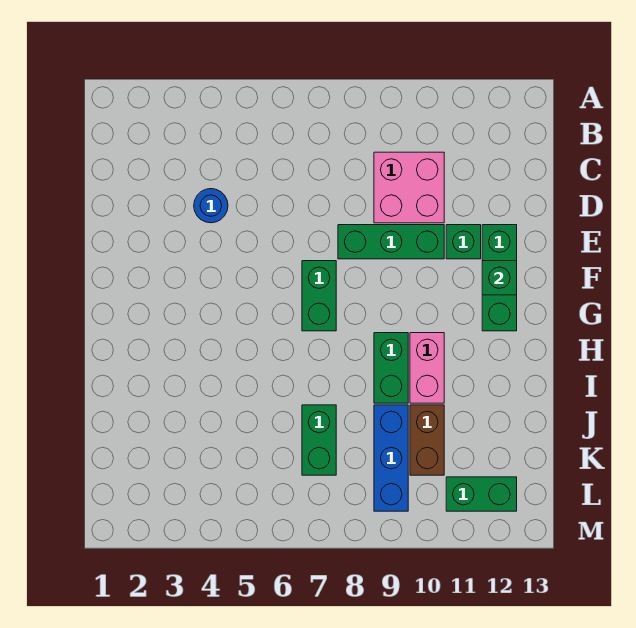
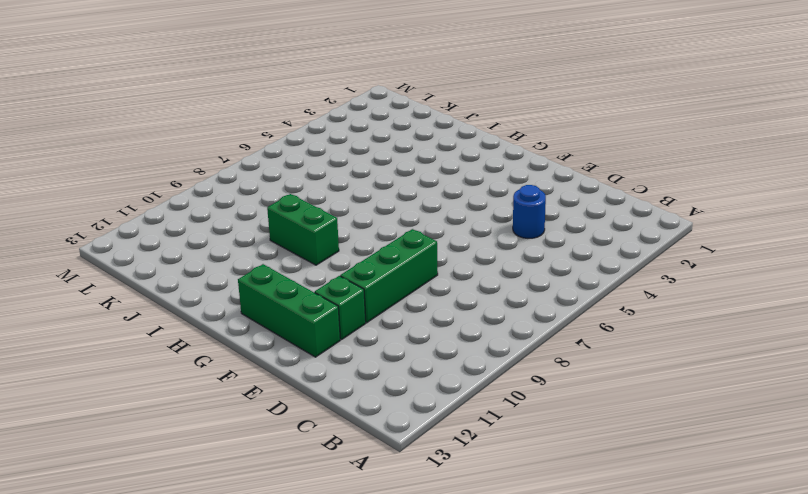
none -> pink 2x2 brick [374,152,444,223]
none -> green 1x2 brick [302,261,336,331]
none -> pink 1x2 brick [410,333,444,403]

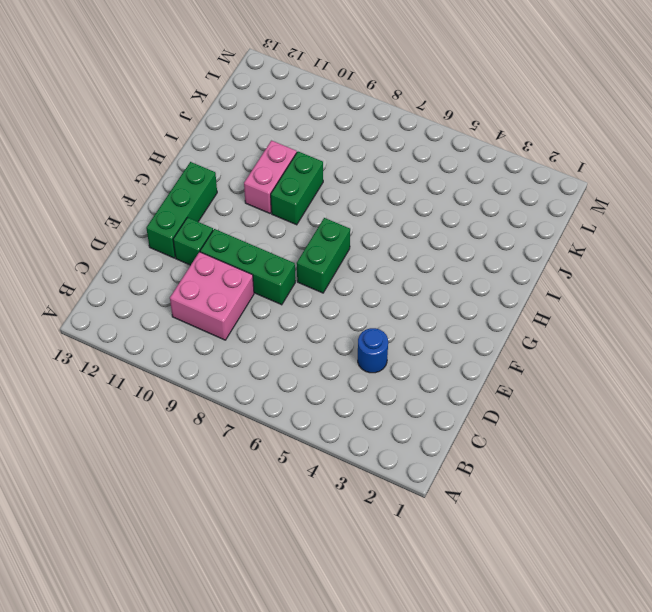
none -> green 1x2 brick [302,405,336,475]
none -> blue 1x3 brick [374,405,408,511]
none -> brown 1x2 brick [410,405,444,475]

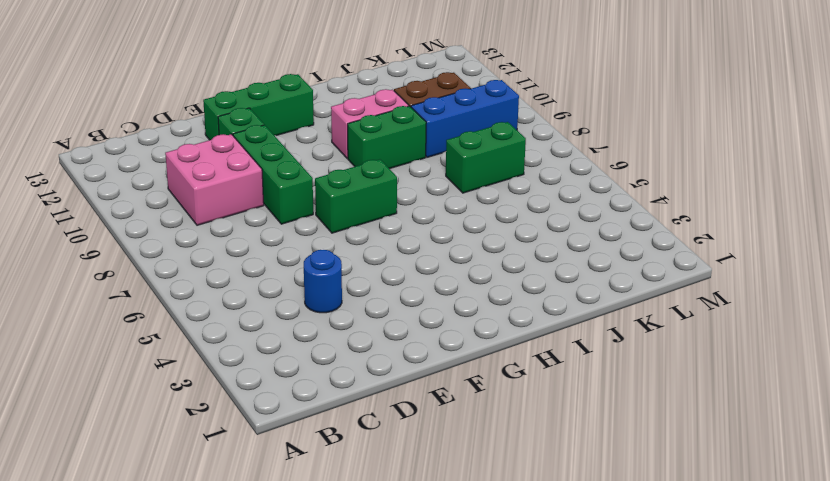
none -> green 1x2 brick [446,477,517,511]
none -> green 1x1 brick [482,261,517,295]

